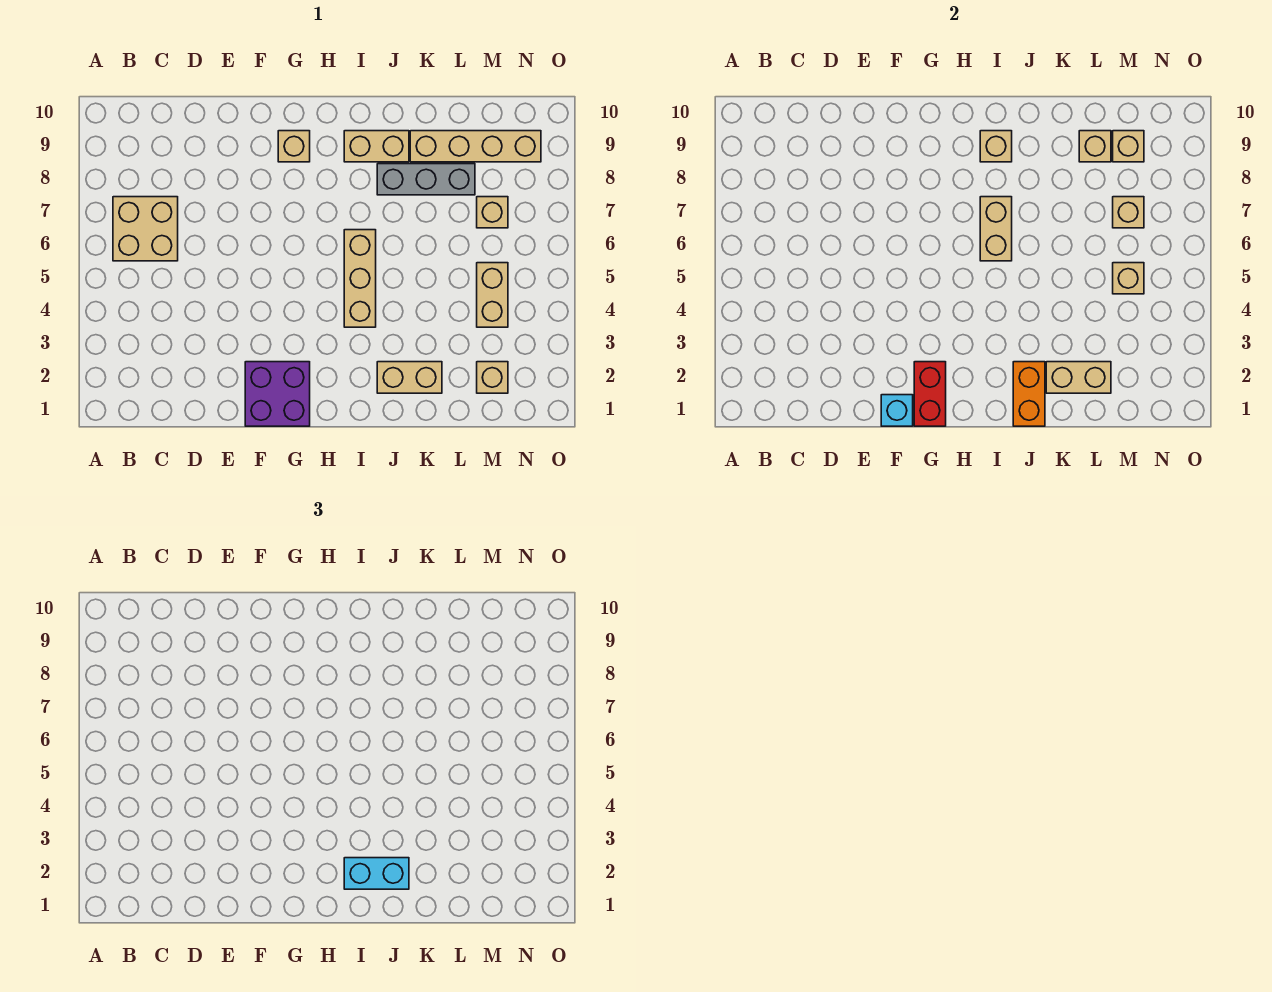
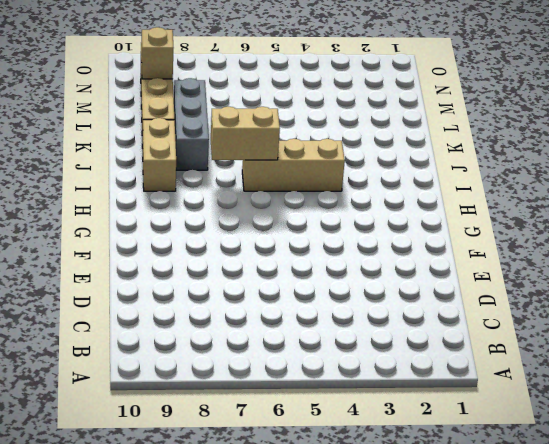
none -> tan 2x2 brick [113,197,178,261]
none -> purple 2x2 brick [245,362,310,426]
none -> tan 1x1 brick [278,131,310,162]

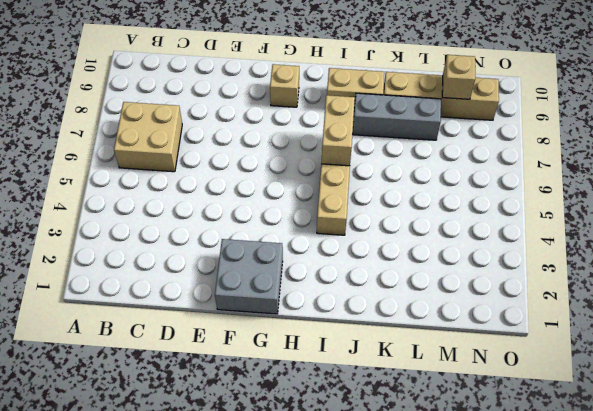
grey 2x2 brick [215,239,283,314] -> purple 2x2 brick [245,362,310,426]
none -> tan 1x2 brick [377,362,442,393]
none -> tan 1x1 brick [477,362,508,393]
none -> tan 1x2 brick [477,263,508,327]

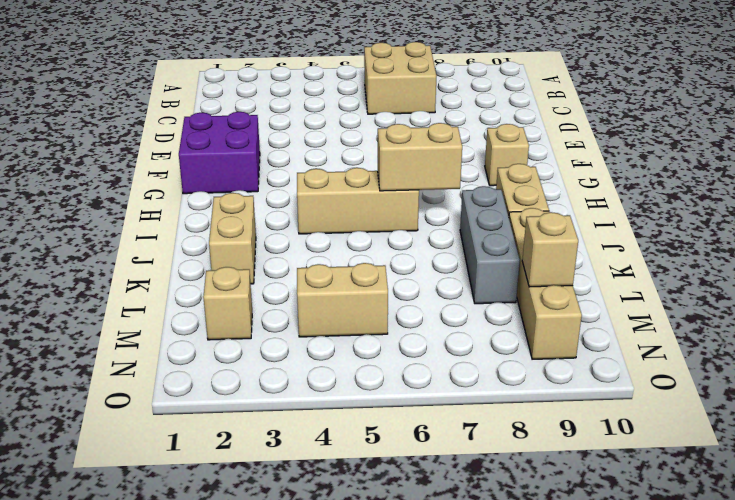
none -> tan 1x1 brick [477,197,508,228]
none -> cyan 1x1 brick [881,395,913,426]
none -> red 1x2 brick [914,362,946,426]

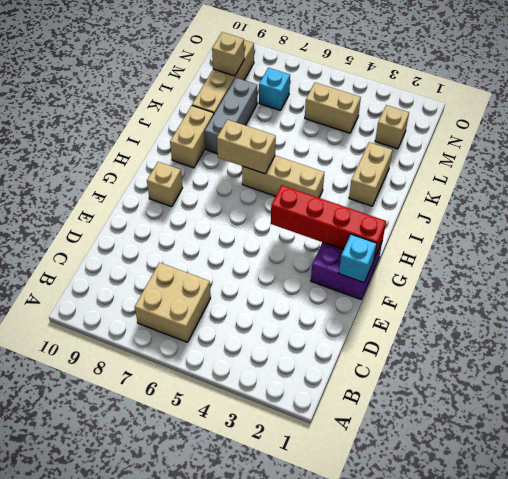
red 1x4 brick [271,185,386,259] -> red 1x2 brick [914,362,946,426]
cyan 1x1 brick [259,68,290,110] -> tan 1x1 brick [477,197,508,228]
none -> tan 1x1 brick [980,131,1012,162]
none -> orange 1x2 brick [1013,362,1045,426]
none -> tan 1x2 brick [1046,362,1111,393]

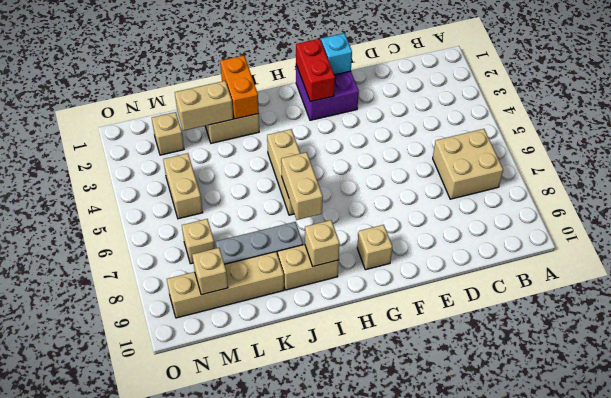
none -> tan 1x1 brick [1079,131,1111,162]
none -> tan 1x1 brick [1113,263,1144,294]
none -> tan 1x1 brick [1113,197,1144,228]

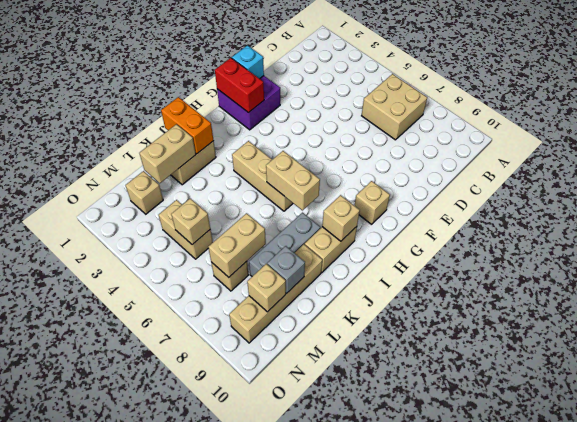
tan 1x2 brick [208,213,266,277] -> tan 1x1 brick [1113,197,1144,228]
grey 1x1 brick [267,246,305,293] -> tan 1x1 brick [1079,131,1111,162]
none -> cyan 1x2 brick [344,858,409,889]

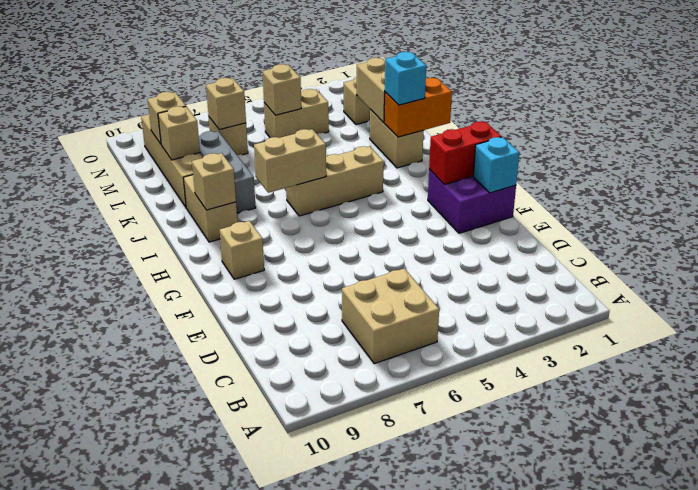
cyan 1x1 brick [385,52,426,105] -> cyan 1x2 brick [344,858,409,889]

